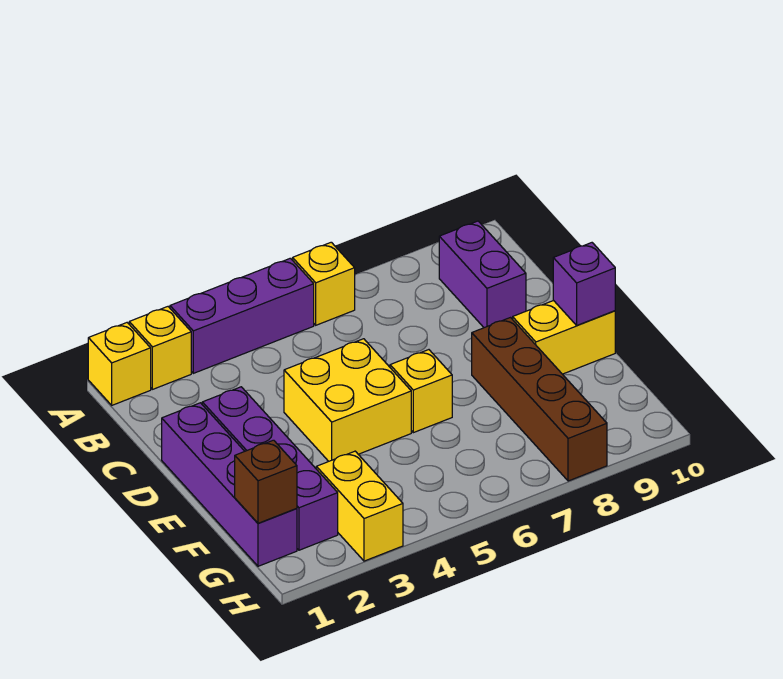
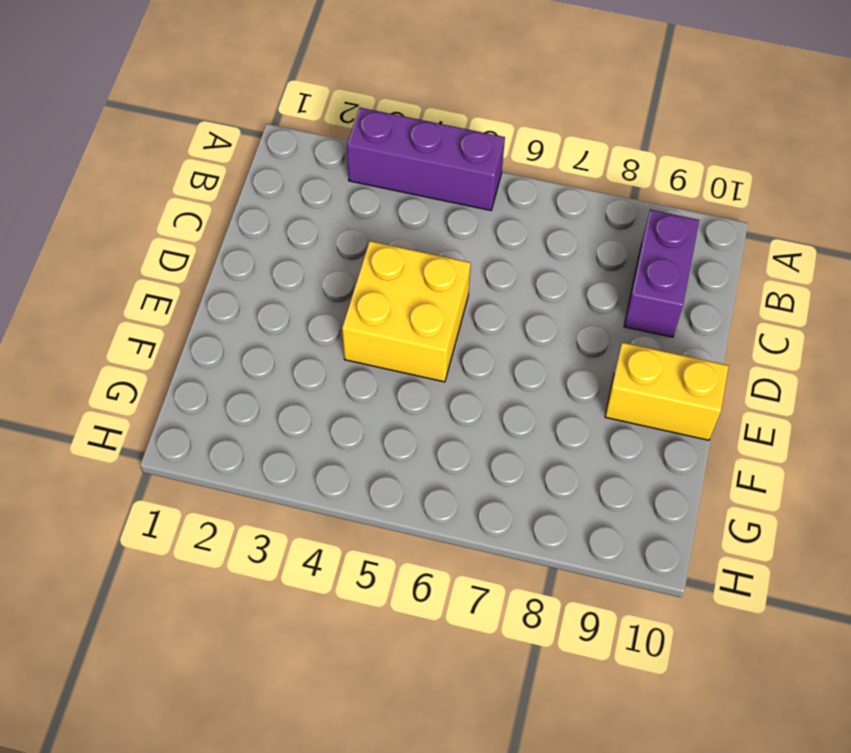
none -> yellow 1x1 brick [88,323,151,405]
none -> yellow 1x1 brick [129,307,191,389]
none -> yellow 1x1 brick [293,242,355,325]

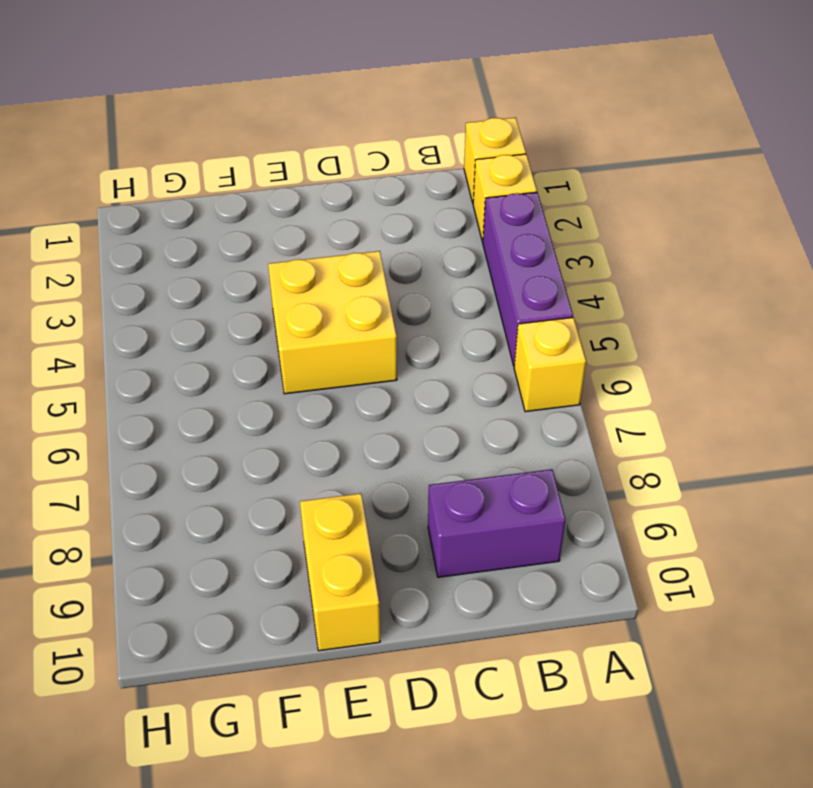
none -> purple 1x4 brick [162,403,297,566]
none -> purple 1x4 brick [202,387,338,550]
none -> yellow 1x1 brick [390,350,452,433]

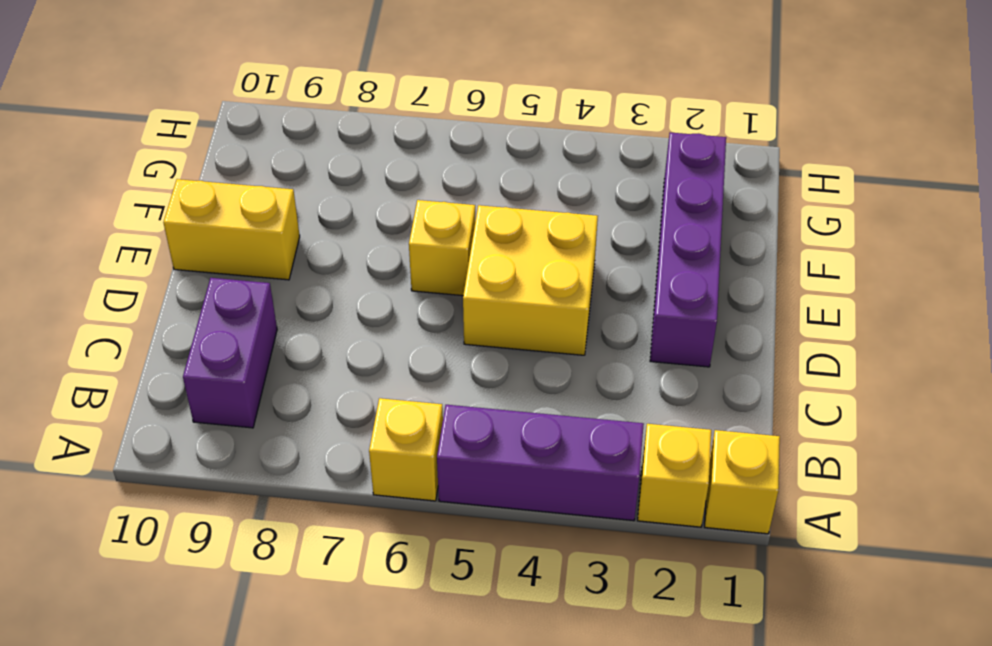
none -> purple 1x4 brick [162,403,297,566]
none -> brown 1x4 brick [472,318,607,481]
none -> yellow 1x2 brick [316,451,403,561]

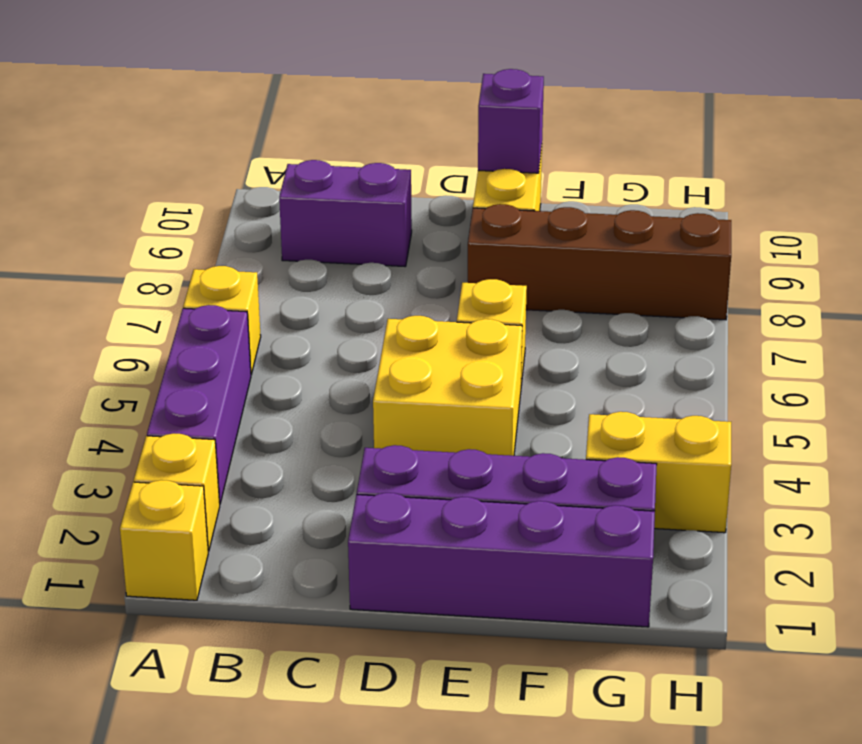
none -> brown 1x1 brick [235,440,297,523]

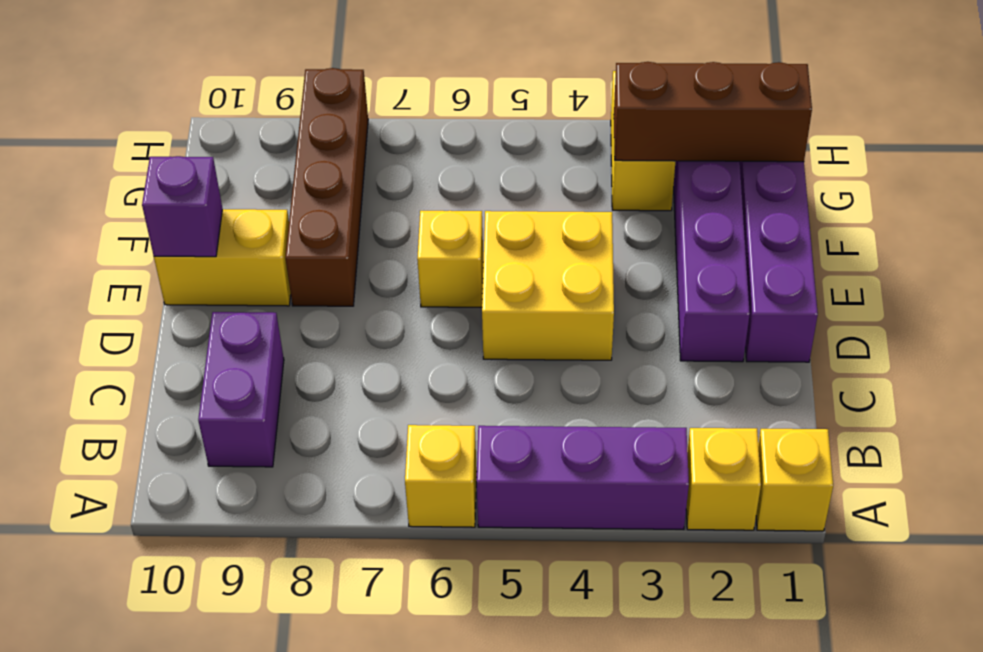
brown 1x3 brick [614,62,812,162] -> brown 1x1 brick [235,440,297,523]

